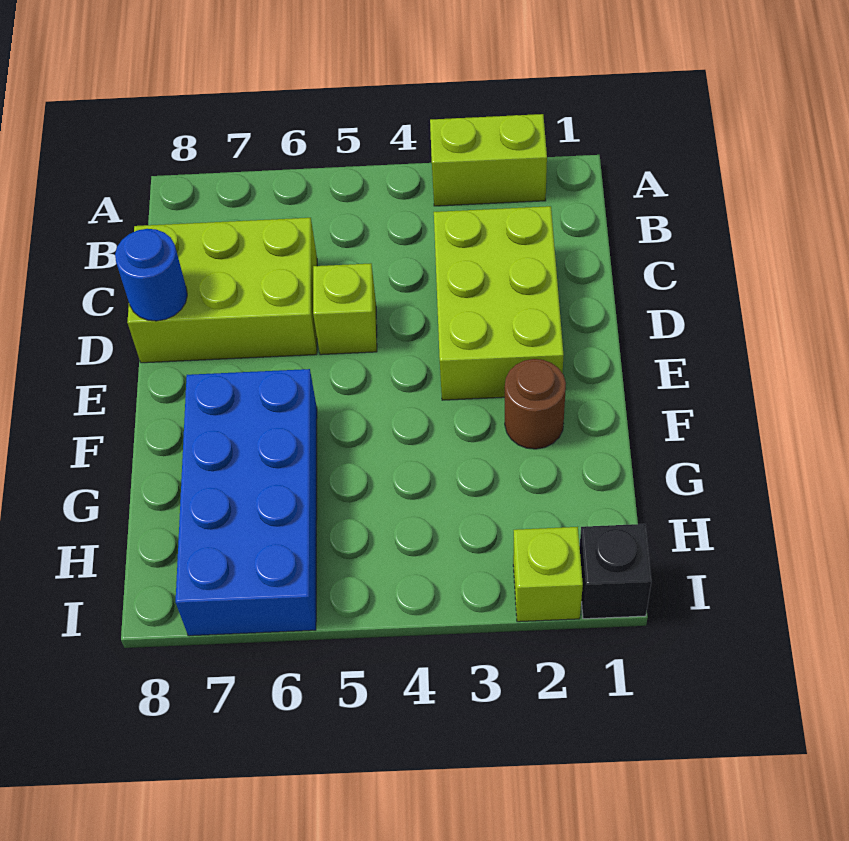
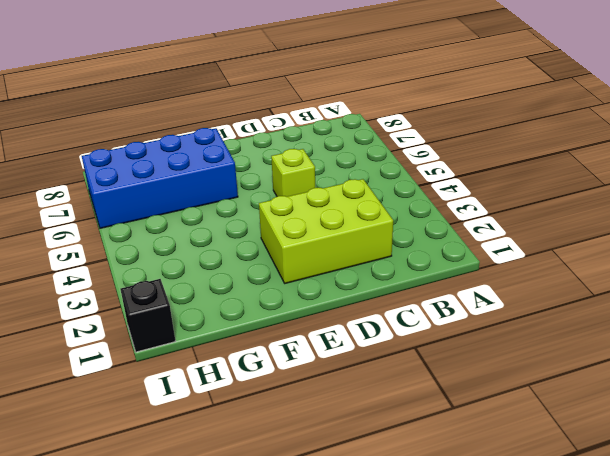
none -> lime 1x2 brick [430,114,547,206]
none -> lime 2x3 brick [127,218,317,363]

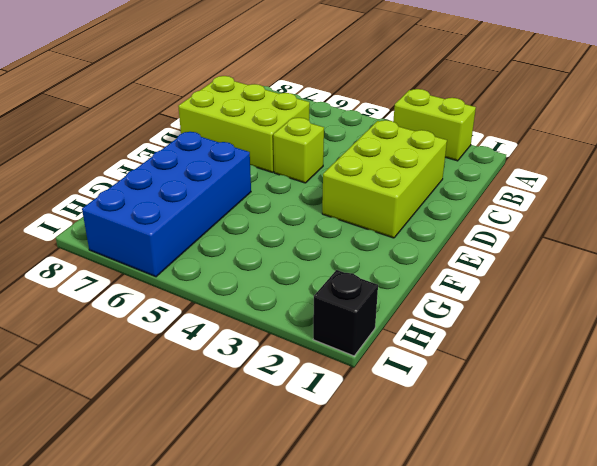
none -> brown 1x1 round brick [505,359,566,449]
none -> lime 1x1 brick [513,527,583,622]

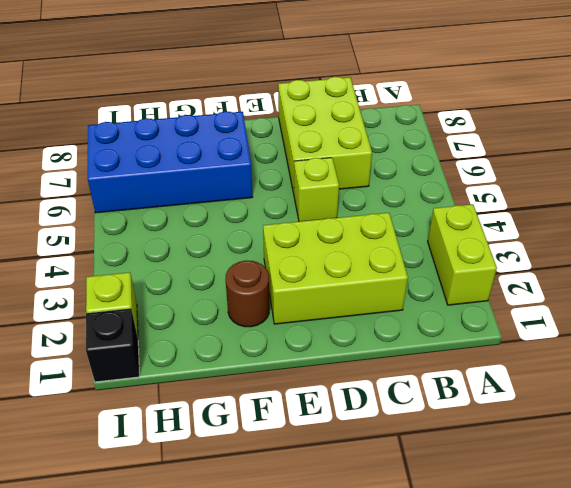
none -> blue 1x1 round brick [115,229,187,321]

